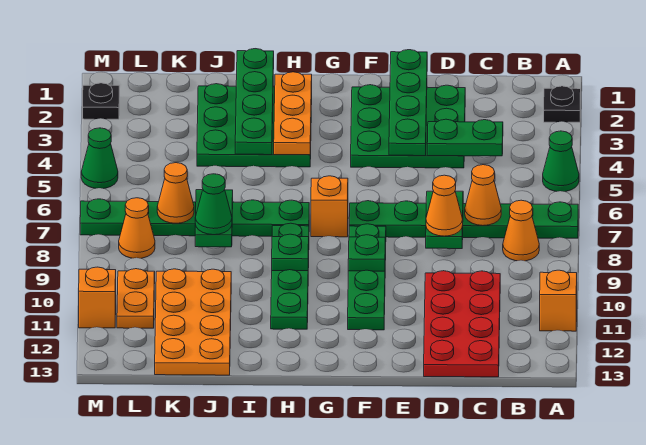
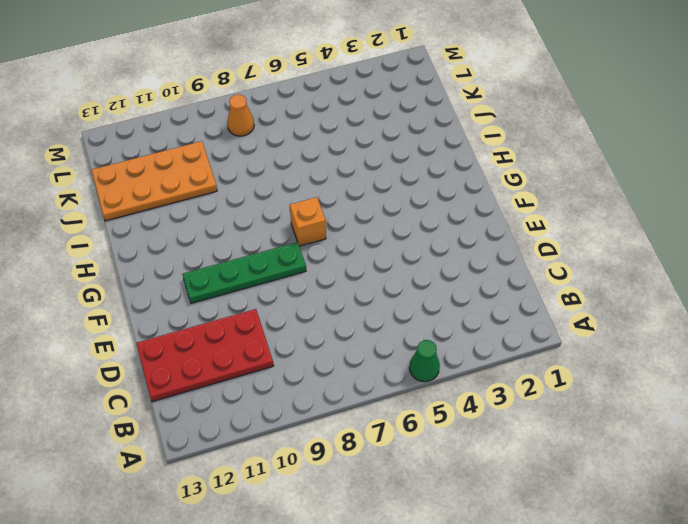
none -> black 1x1 plate [544,86,581,122]
none -> green 1x6 plate [349,201,578,238]
none -> orange 1x1 brick [540,270,577,331]
none -> orange 1x1 cone [503,200,539,261]

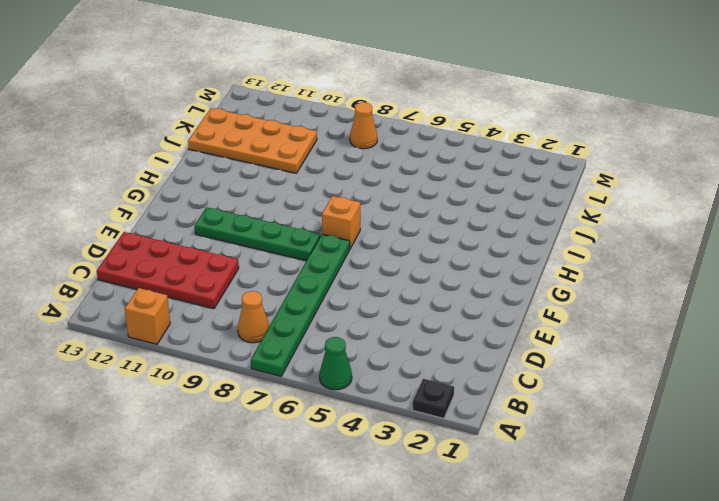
none -> green 3x3 plate [351,85,465,168]
none -> green 3x3 plate [197,84,312,167]
none -> green 1x6 plate [80,199,309,236]
none -> green 1x4 plate [271,223,309,329]

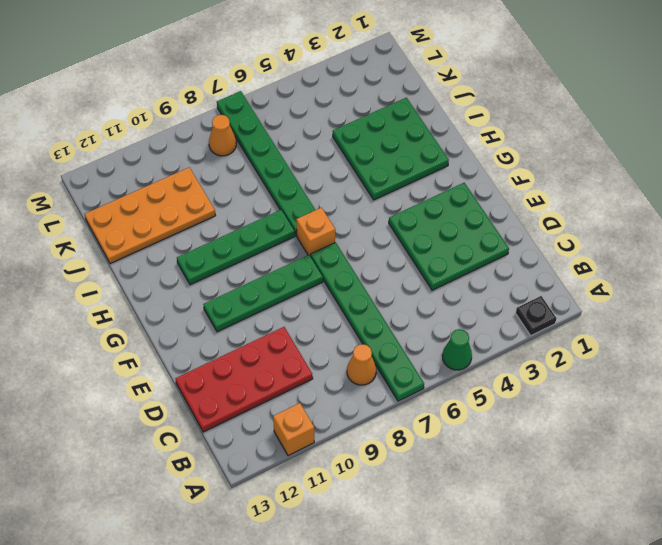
none -> orange 1x2 plate [117,269,155,328]
none -> black 1x1 plate [83,83,120,119]
none -> green 1x1 cone [81,128,118,189]
none -> orange 1x1 brick [79,267,116,328]

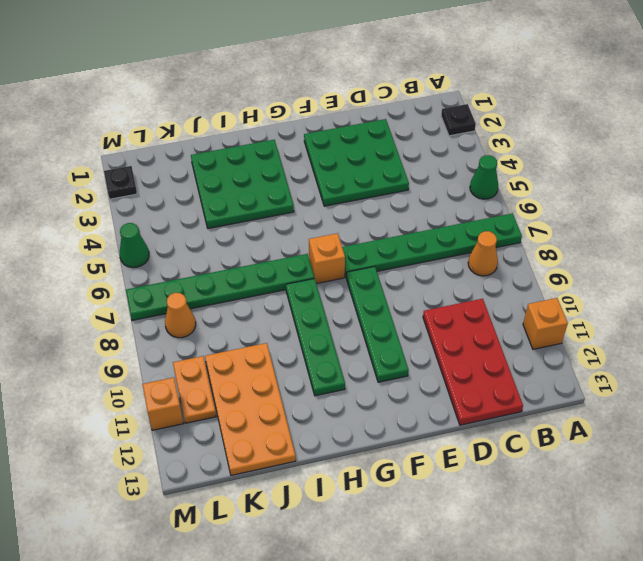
none -> green 1x2 plate [427,119,503,156]
none -> orange 1x1 cone [465,165,501,226]
none -> green 1x2 plate [426,191,463,249]
none -> green 1x4 plate [389,50,427,156]

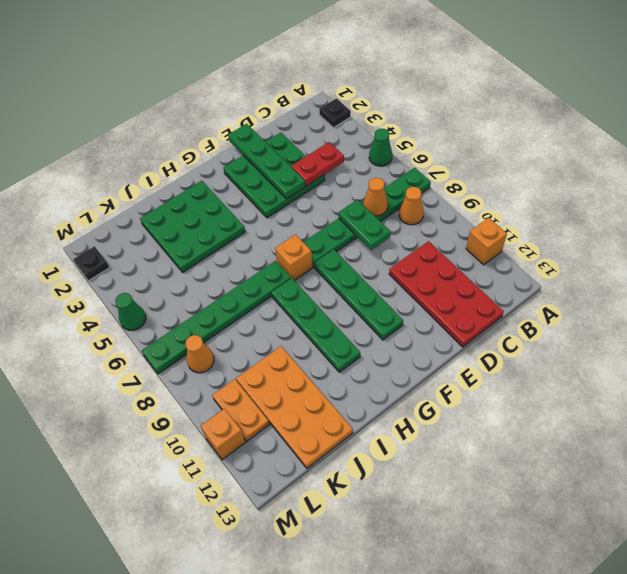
red 1x2 plate [291,142,344,186] -> green 1x2 plate [427,119,503,156]
none -> green 1x1 plate [348,235,385,271]
none -> orange 1x3 plate [274,72,312,155]
none -> green 1x1 plate [272,234,309,271]
none -> green 1x4 plate [235,49,274,155]

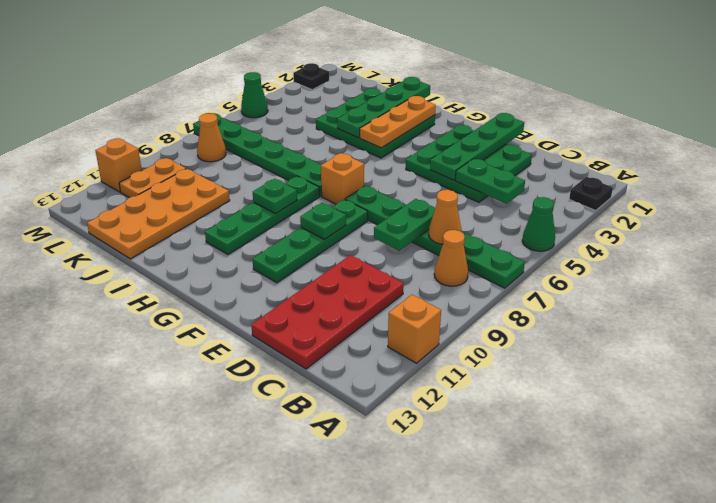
none -> green 1x2 plate [195,190,233,247]
none -> orange 1x1 cone [157,163,194,223]
none -> orange 1x1 cone [426,175,463,236]
none -> green 1x1 cone [195,174,232,235]

